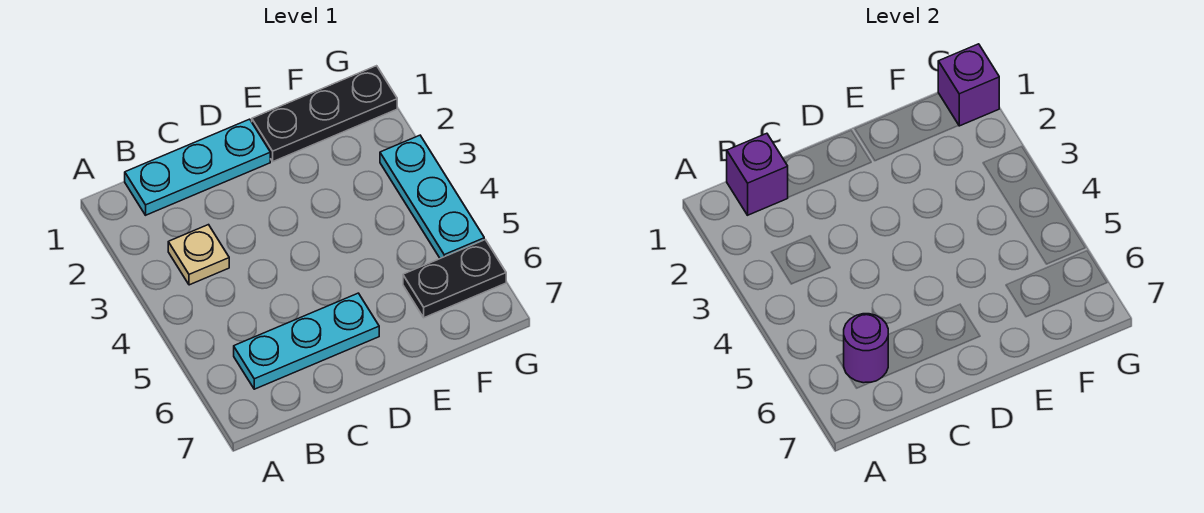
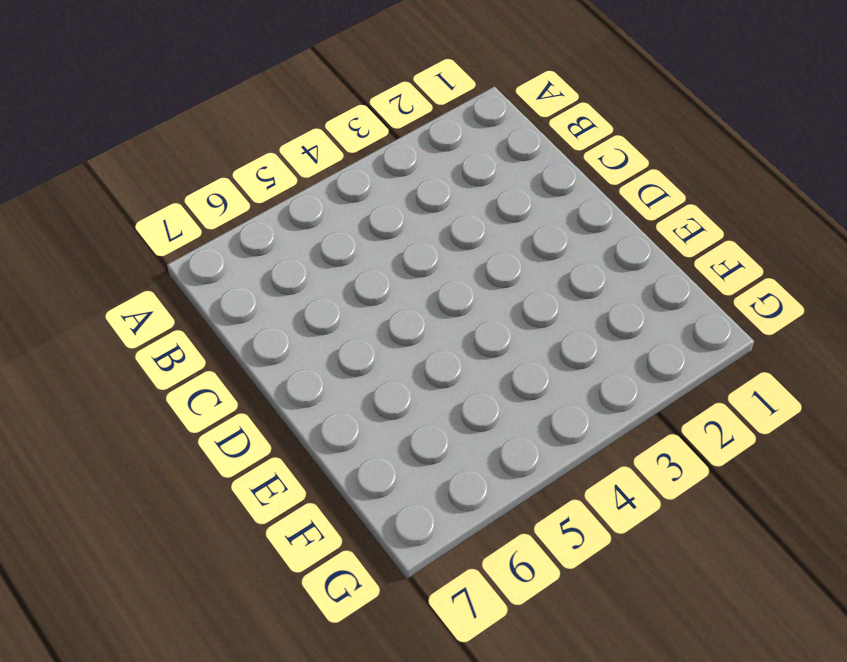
none -> cyan 1x3 plate [125,119,270,215]
none -> tan 1x1 plate [168,225,229,285]

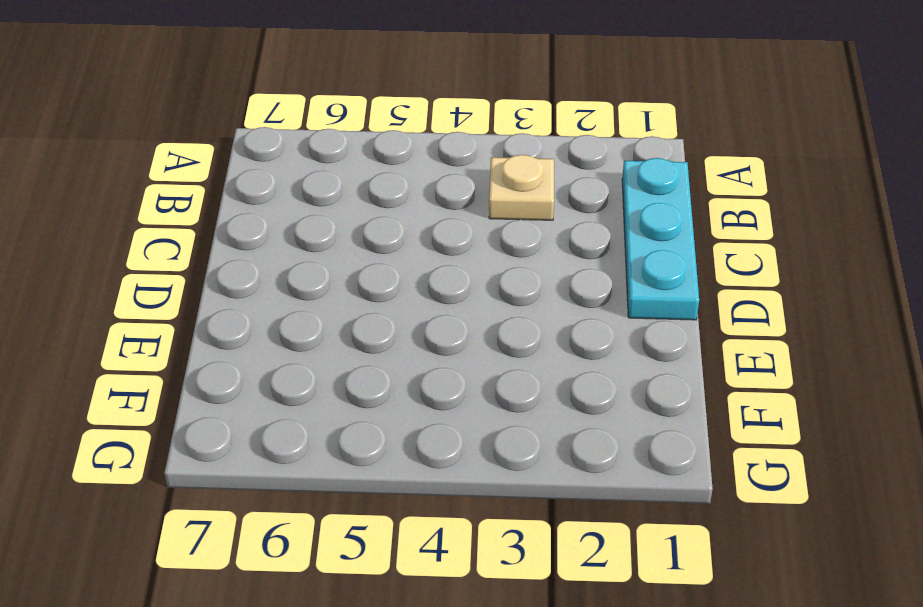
none -> cyan 1x3 plate [234,293,379,389]
none -> black 1x3 plate [252,66,397,162]

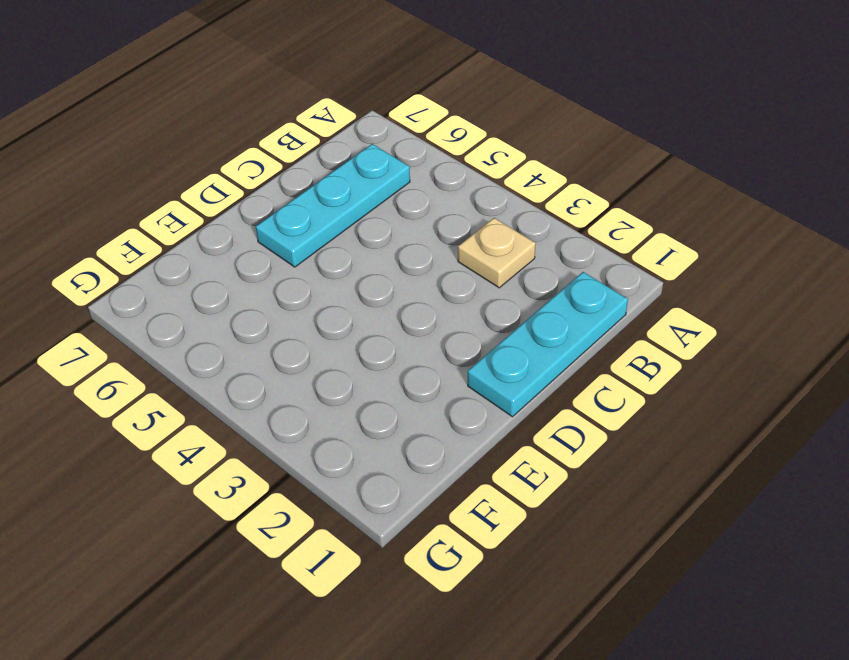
none -> black 1x3 plate [252,66,397,162]
none -> black 1x2 plate [403,240,506,318]

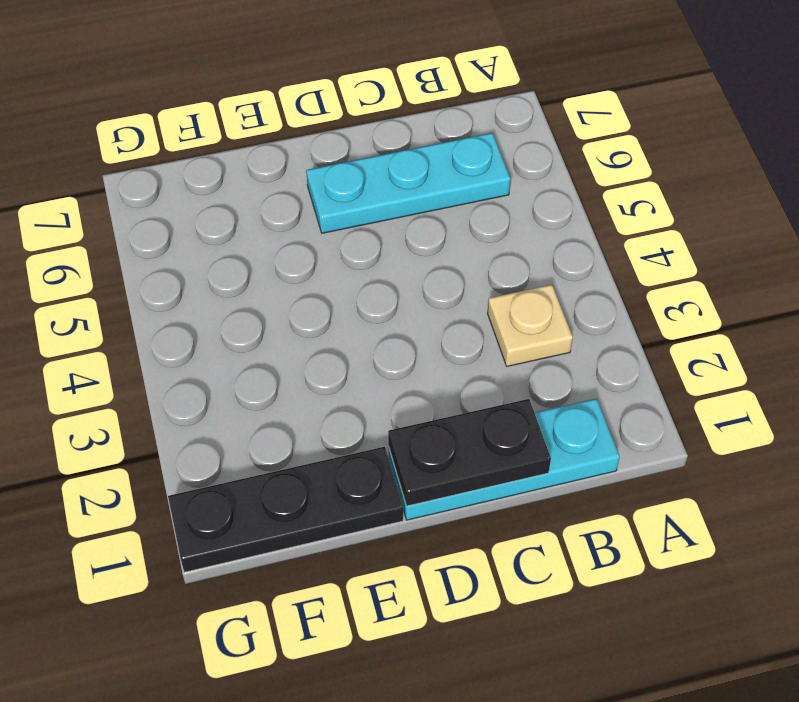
black 1x2 plate [388,399,551,506] -> black 1x2 plate moved to [403,240,506,318]
none -> cyan 1x3 plate [380,135,484,258]
none -> purple 1x1 brick [727,133,788,215]

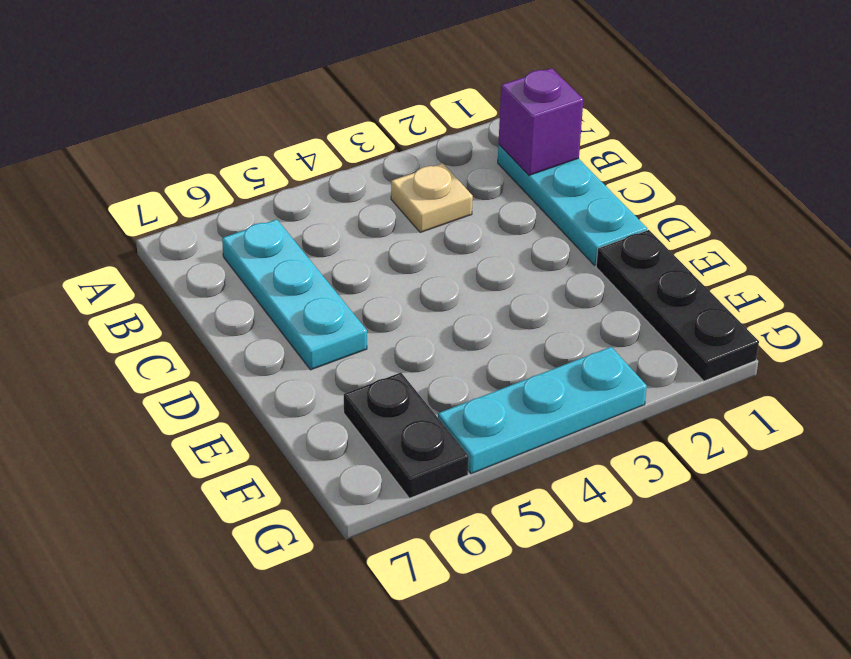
none -> purple 1x1 round brick [844,314,888,383]
none -> purple 1x1 brick [938,44,999,126]

